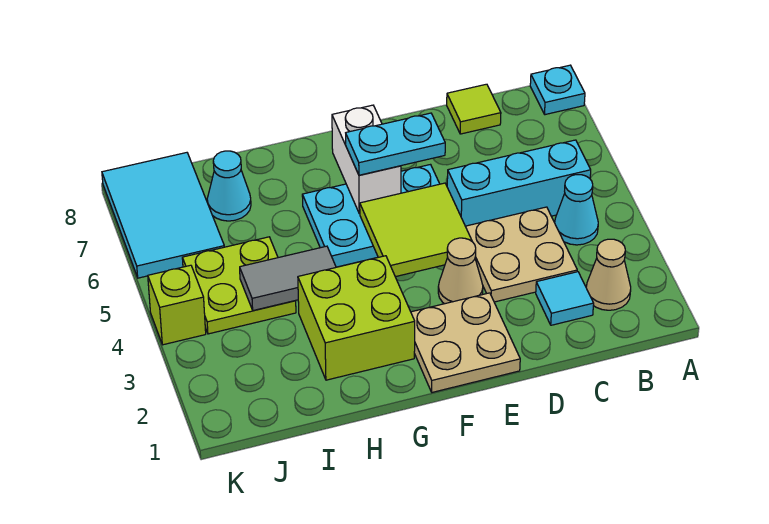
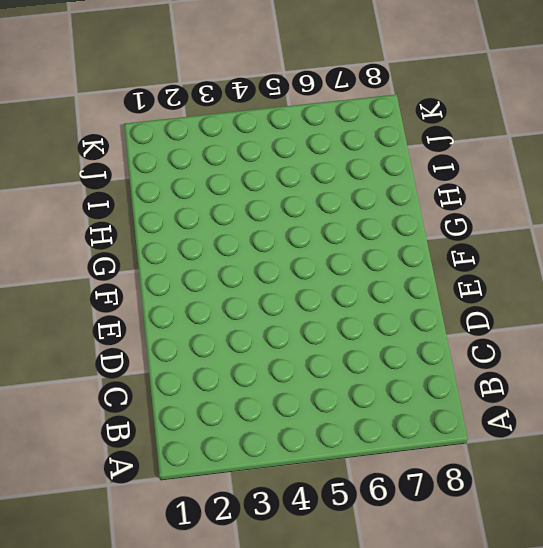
none -> cyan 1x1 plate [530,65,585,115]
none -> tan 1x1 cone [586,239,631,310]
none -> cyan 1x1 cone [555,175,598,245]

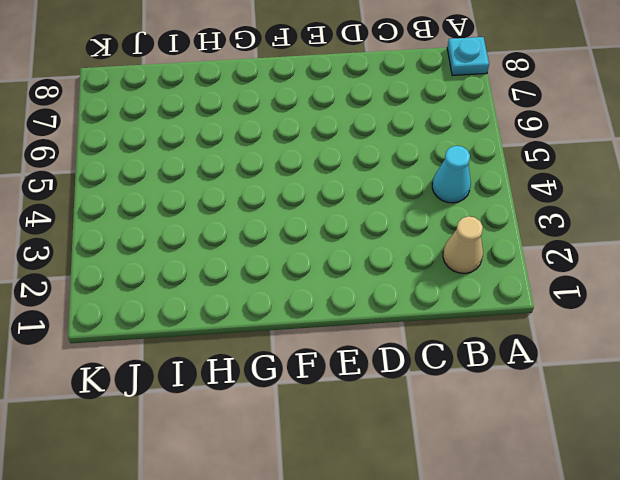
none -> cyan 1x3 brick [447,140,591,226]
none -> cyan 1x1 tile [536,272,594,325]
none -> tan 2x2 plate [465,207,577,302]

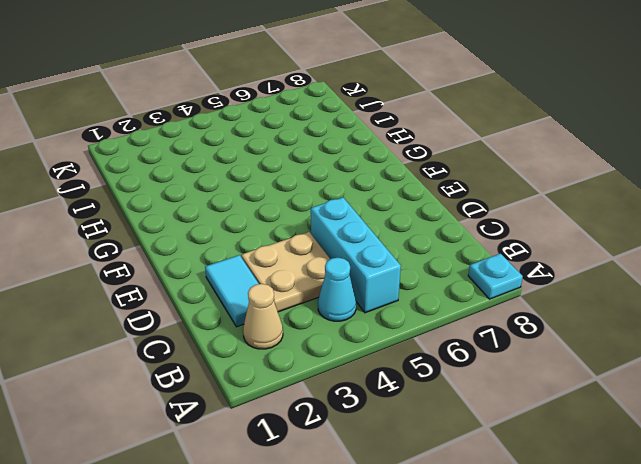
cyan 1x2 tile [205,255,259,327] -> cyan 1x1 tile [536,272,594,325]
none -> lime 1x1 tile [447,84,501,134]
none -> tan 2x2 plate [411,293,520,392]
none -> tan 1x1 cone [438,238,483,304]

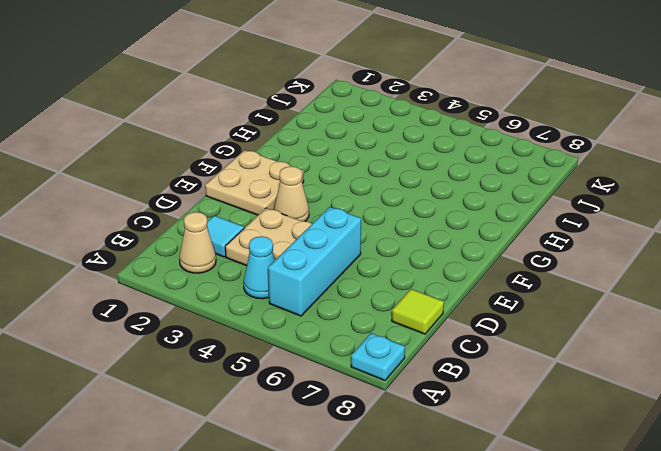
none -> cyan 2x3 plate [302,165,439,267]
none -> lime 2x2 brick [298,256,415,380]
none -> lime 2x2 plate [182,237,296,334]

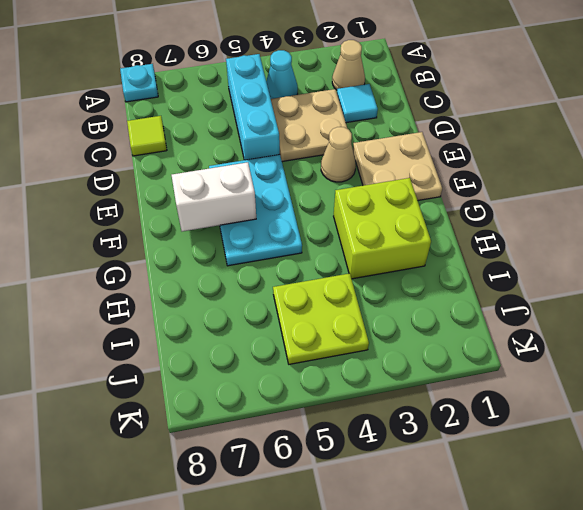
none -> cyan 1x1 cone [207,151,251,221]
none -> cyan 2x3 tile [102,153,224,278]
none -> lime 1x1 brick [148,265,206,345]

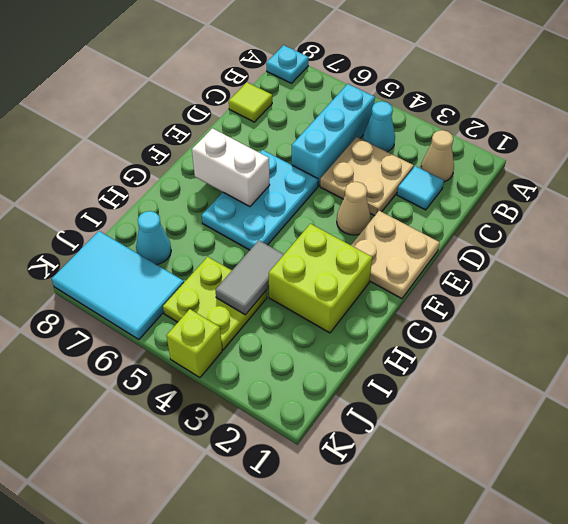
none -> lime 2x2 tile [360,183,472,277]
none -> cyan 1x2 plate [346,113,445,175]

